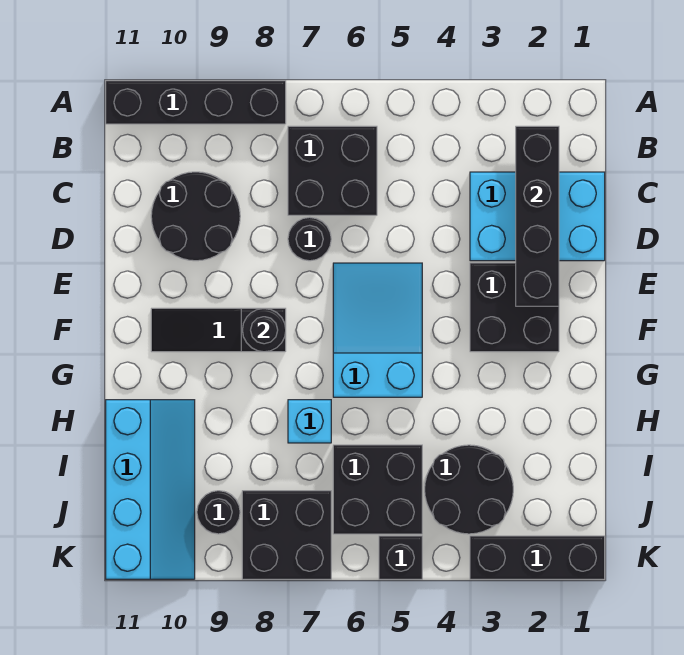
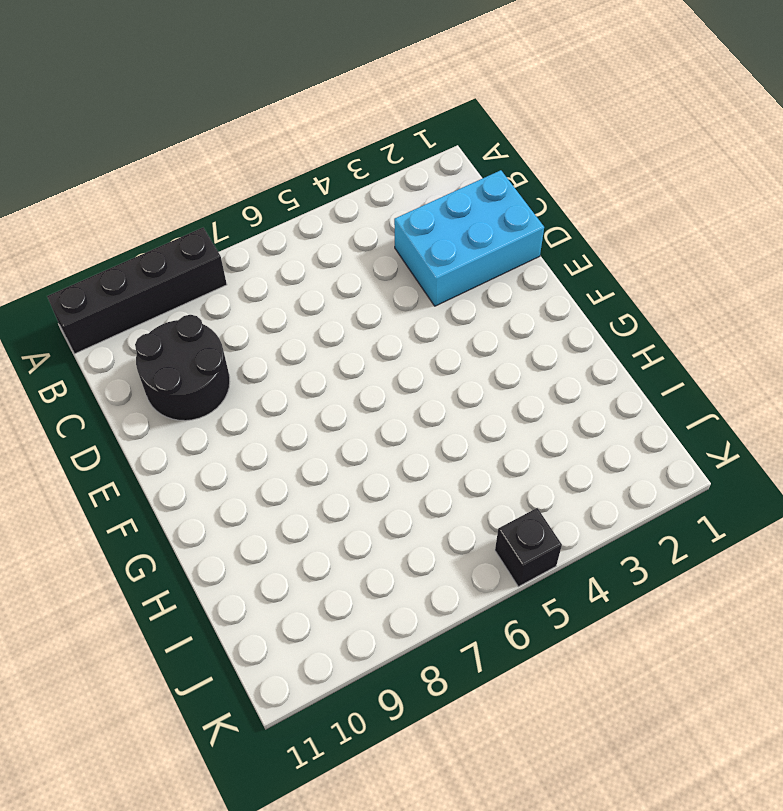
none -> black 2x2 brick [288,126,377,215]
none -> black 1x1 round brick [288,217,331,261]
none -> black 2x2 brick [470,263,559,352]

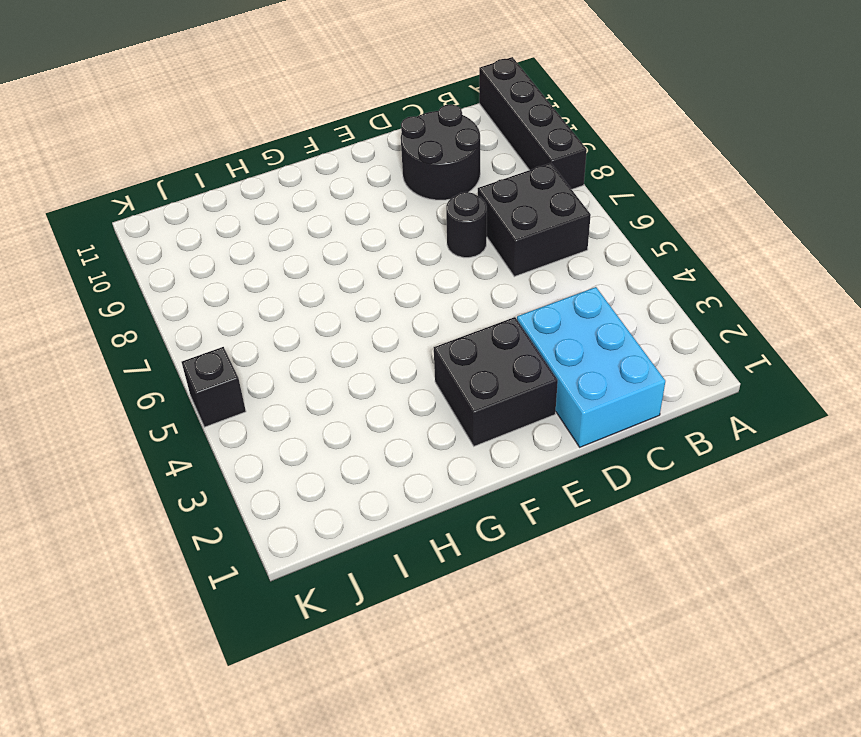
none -> cyan 2x3 slope [333,263,422,397]
none -> black 1x3 slope [151,308,286,352]
none -> cyan 1x1 brick [288,400,331,443]

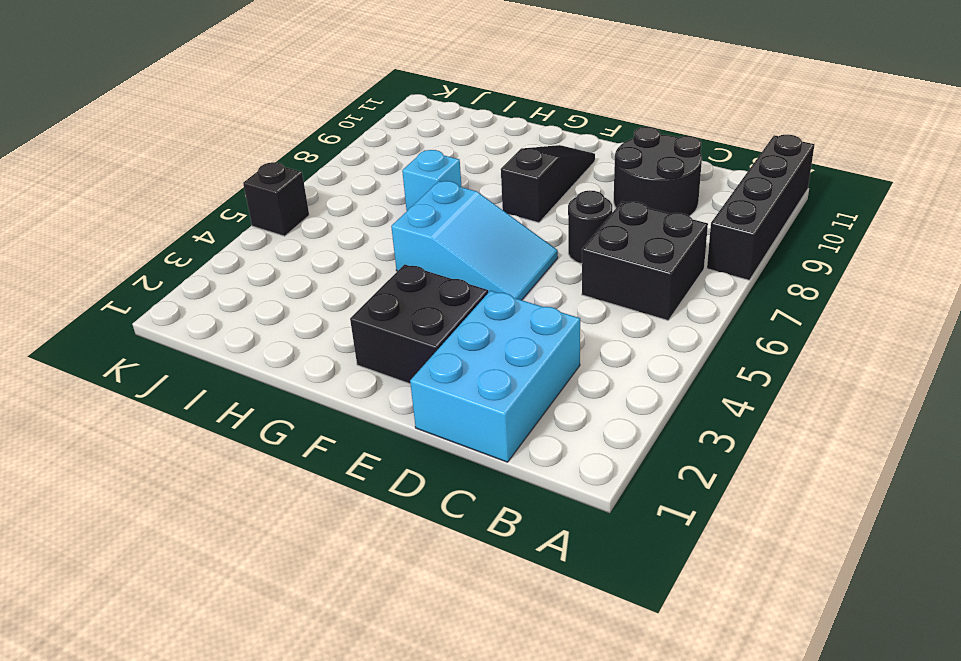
none -> cyan 2x4 slope [106,400,195,579]
none -> black 2x2 round brick [425,445,513,534]
none -> black 2x2 brick [333,445,422,534]

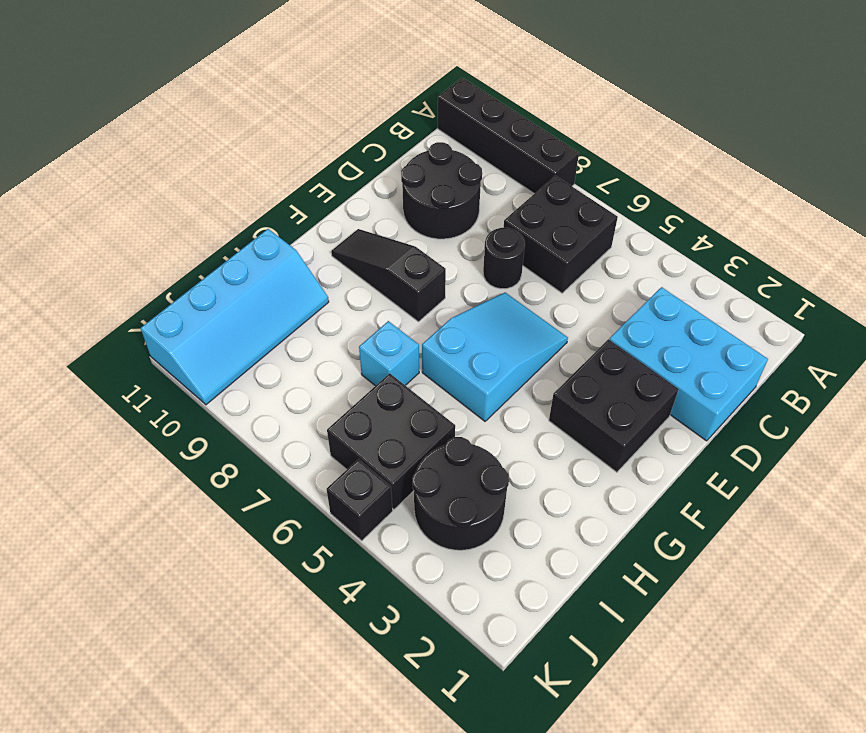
none -> black 2x2 brick [242,491,331,579]
none -> black 1x1 round brick [197,491,240,534]
none -> black 1x3 brick [470,536,605,579]

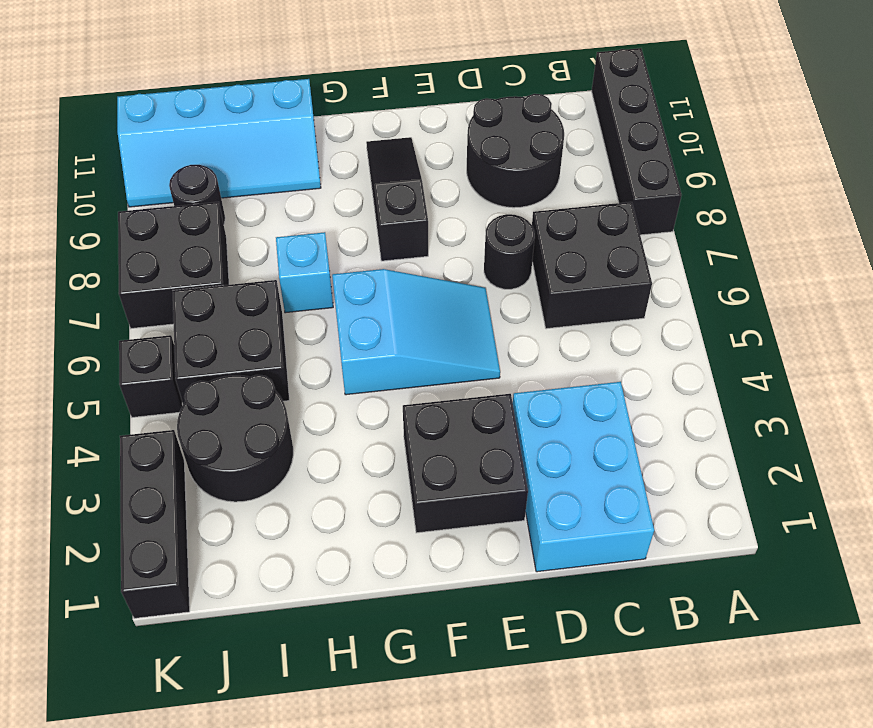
none -> black 1x4 brick [516,126,559,306]
none -> black 1x1 round brick [242,308,286,352]

